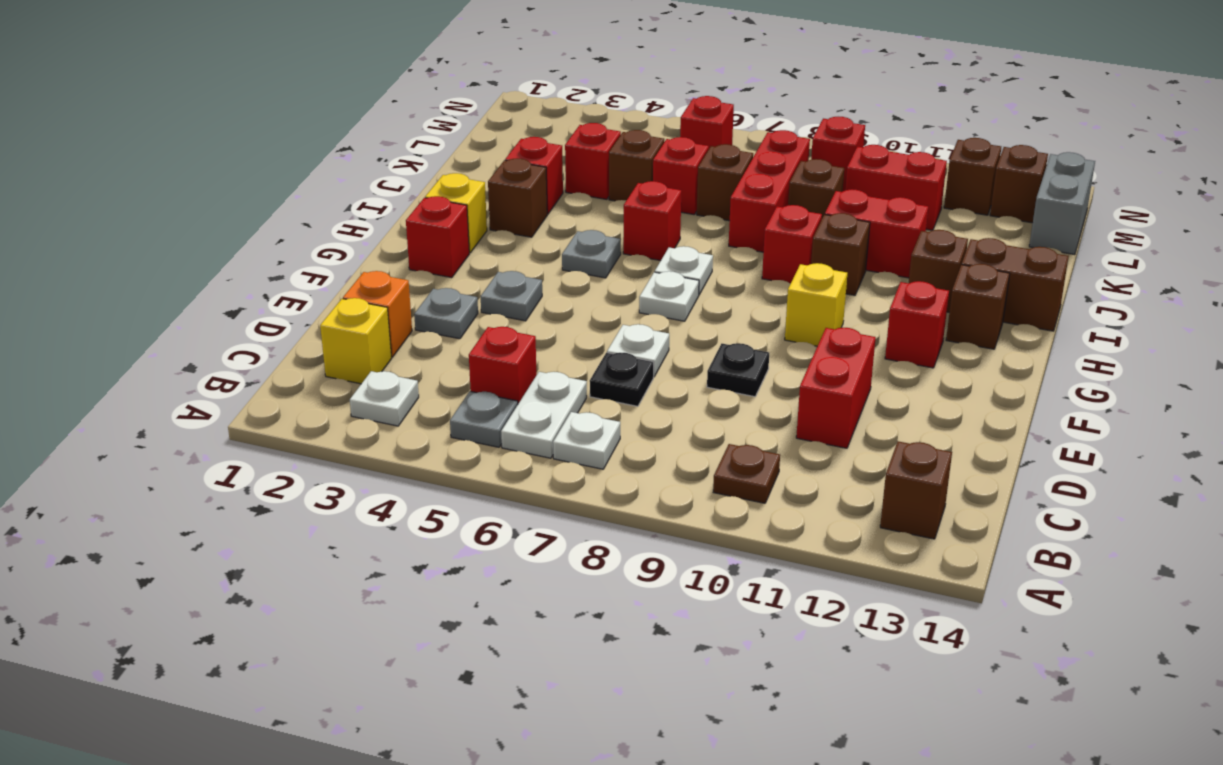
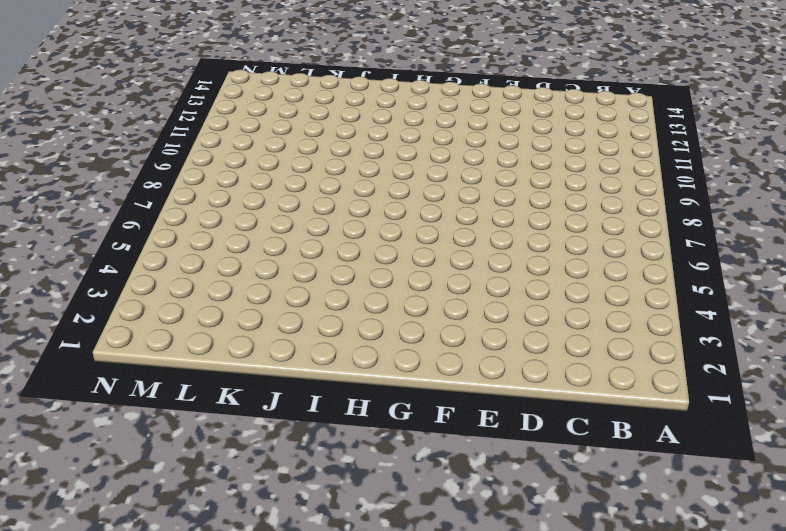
none -> white 1x1 plate [350,371,419,426]
none -> grey 1x1 plate [450,391,518,447]
none -> white 1x2 plate [501,372,587,458]
none -> white 1x1 plate [553,412,620,469]

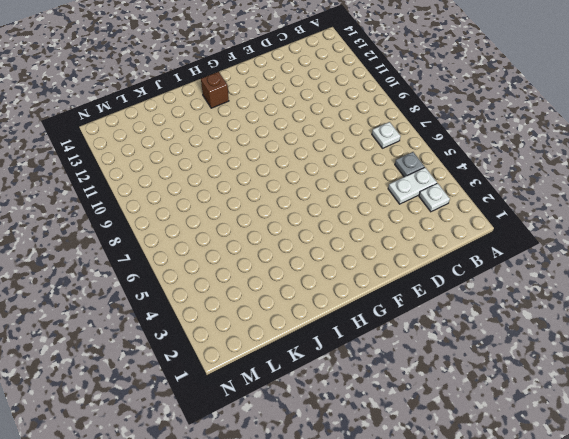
white 1x2 plate [388,167,437,204] -> white 1x2 plate moved to [501,372,587,458]
none -> brown 1x1 plate [713,444,780,503]
none -> brown 1x1 brick [880,441,952,539]
none -> yellow 1x1 brick [320,298,392,384]
none -> red 1x1 brick [469,327,537,404]

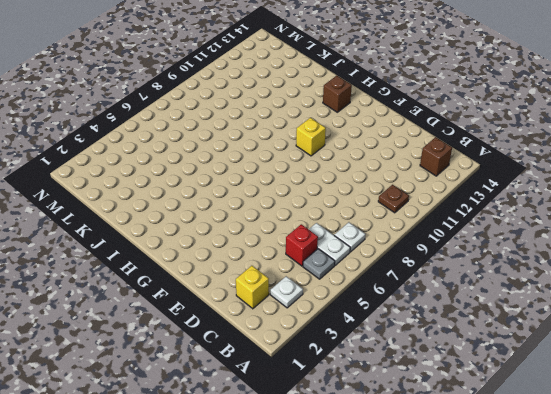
none -> orange 1x1 brick [343,271,412,357]
none -> black 1x1 plate [590,353,654,406]
none -> red 1x2 brick [796,328,876,448]
none -> grey 1x1 plate [414,288,478,339]

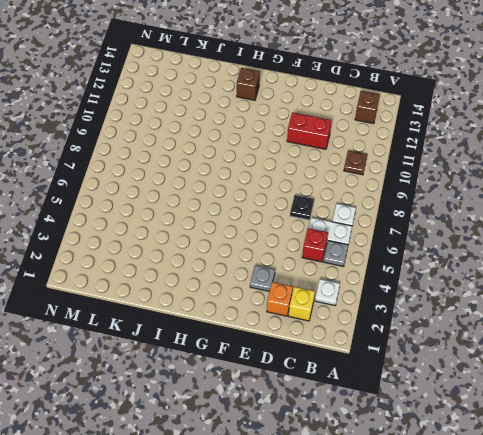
none -> white 1x1 plate [607,324,669,376]
none -> black 1x1 plate [707,343,769,397]
none -> grey 1x1 plate [481,271,542,321]
none -> red 1x1 brick [406,196,469,278]

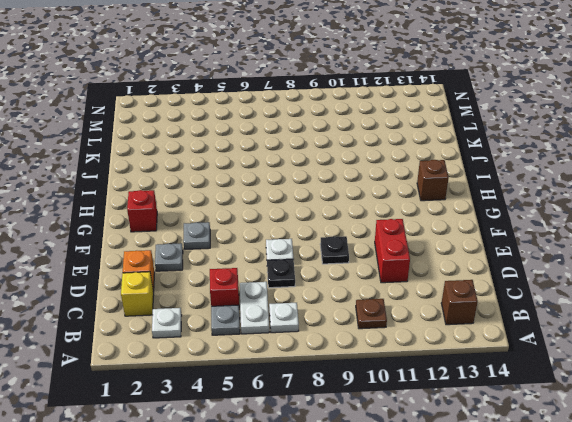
none -> white 1x1 plate [639,271,699,321]
none -> yellow 1x1 brick [785,263,847,346]
none -> red 1x1 brick [885,281,949,368]
none -> yellow 1x1 brick [425,173,487,253]

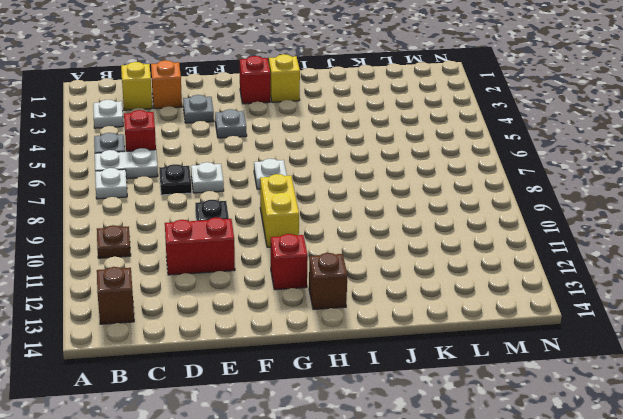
yellow 1x2 brick [260,174,299,247] -> yellow 1x1 brick [785,263,847,346]
none -> grey 1x1 plate [562,230,621,278]
none -> white 1x1 plate [655,246,713,294]
none -> brown 1x1 brick [488,158,547,237]
none -> red 1x1 brick [623,181,681,261]

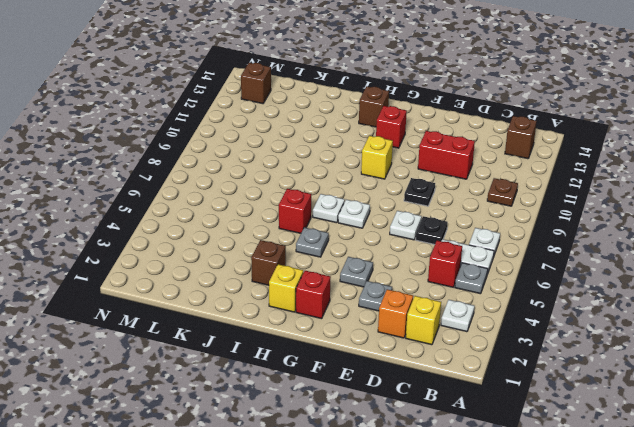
none -> red 1x1 brick [762,205,822,284]
none -> brown 1x1 brick [811,213,870,295]
none -> brown 1x1 brick [909,230,968,312]
none -> brown 1x2 brick [962,238,1069,331]

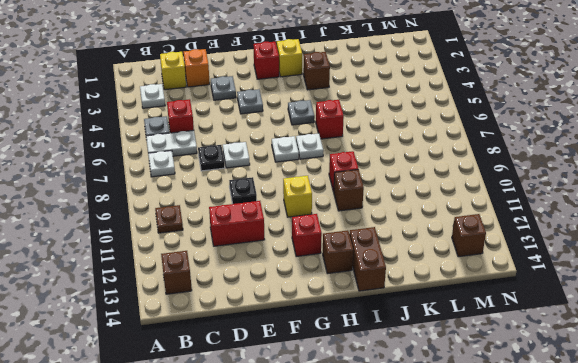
none -> brown 1x1 brick [909,230,968,312]
none -> red 1x1 brick [505,137,563,214]
none -> red 1x3 brick [729,130,810,252]
none -> red 1x2 brick [825,189,928,278]

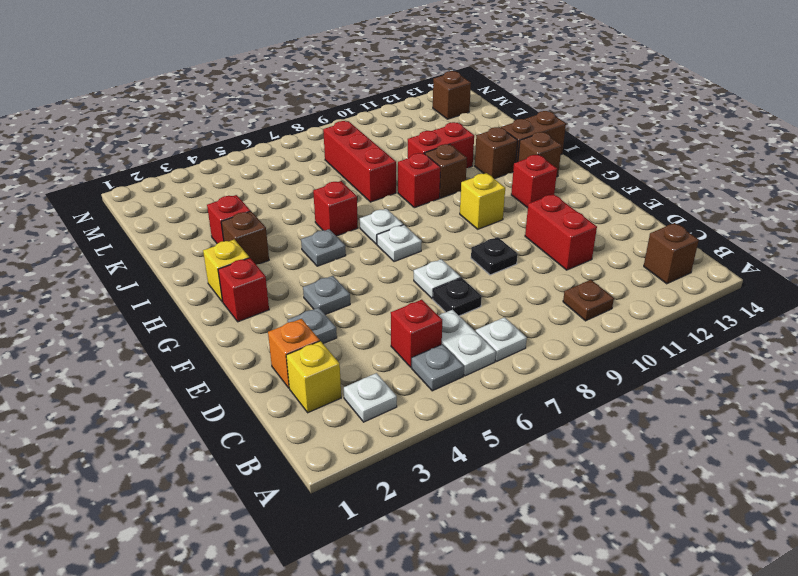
none -> red 1x1 brick [565,123,621,199]
none -> brown 1x1 brick [609,130,664,201]
none -> red 1x1 brick [653,137,709,215]
none -> brown 1x1 brick [697,144,753,221]

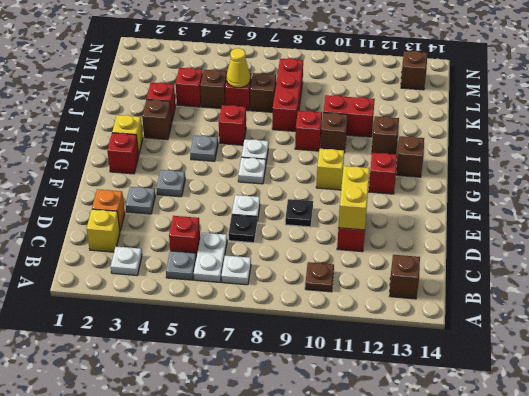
yellow 1x2 brick [338,166,370,230] -> none
yellow 1x1 cone [227,48,250,88] -> none
none -> brown 1x2 brick [962,238,1069,331]
none -> brown 1x1 brick [788,159,844,218]
none -> red 1x2 brick [845,145,947,230]
none -> grey 1x2 brick [1029,152,1095,255]

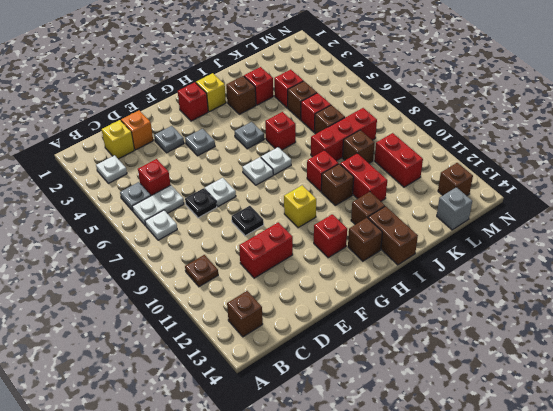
grey 1x1 brick [437,187,472,230] -> grey 1x2 brick [1029,152,1095,255]
none -> red 1x1 brick [680,96,734,150]
none -> red 1x1 brick [811,117,865,191]
none -> brown 1x1 brick [944,138,1001,215]

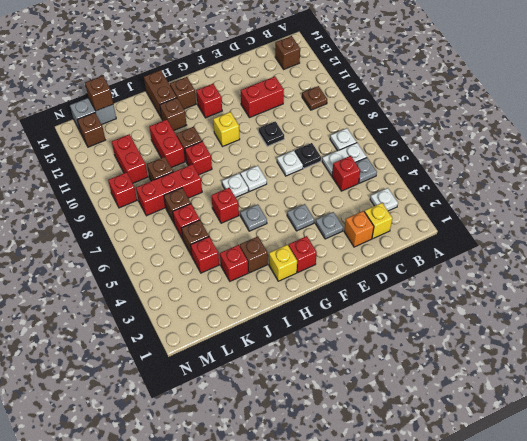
brown 1x1 brick [85,76,113,111] -> brown 1x1 brick moved to [944,138,1001,215]
none -> red 1x1 brick [680,96,734,150]

